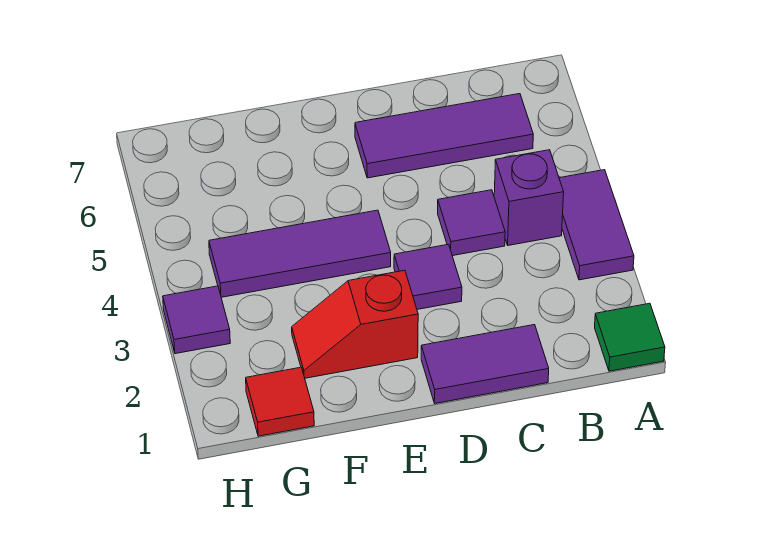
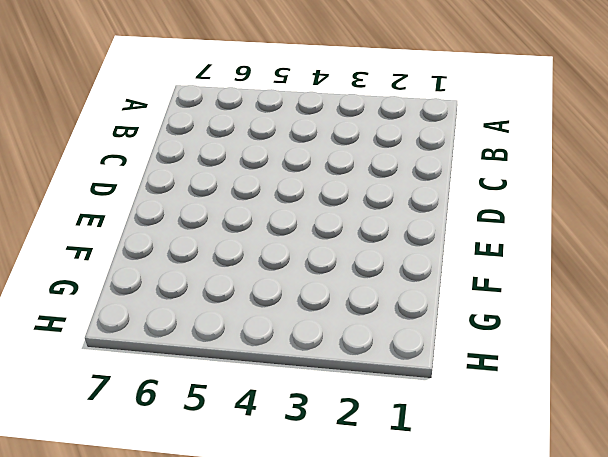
none -> green 1x1 tile [595,303,665,371]
none -> purple 1x2 tile [559,170,634,280]

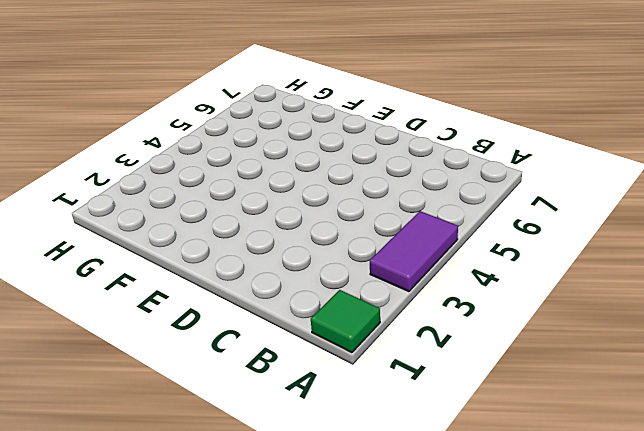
none -> purple 1x1 brick [494,150,564,245]
none -> purple 1x3 tile [355,94,533,178]

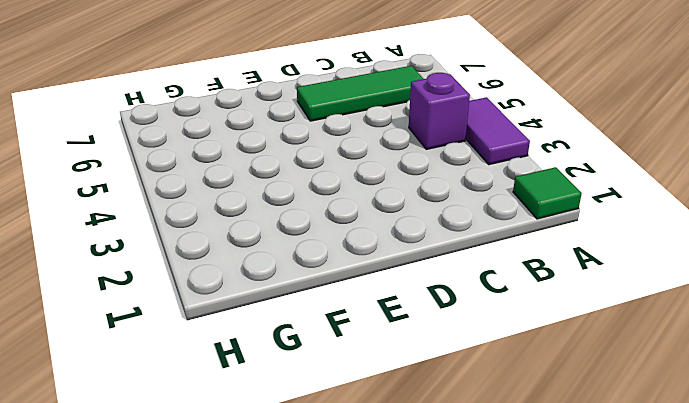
green 1x3 tile [297,66,423,121] -> purple 1x3 tile [355,94,533,178]
none -> purple 1x2 tile [421,325,549,403]
none -> purple 1x1 tile [438,190,505,256]

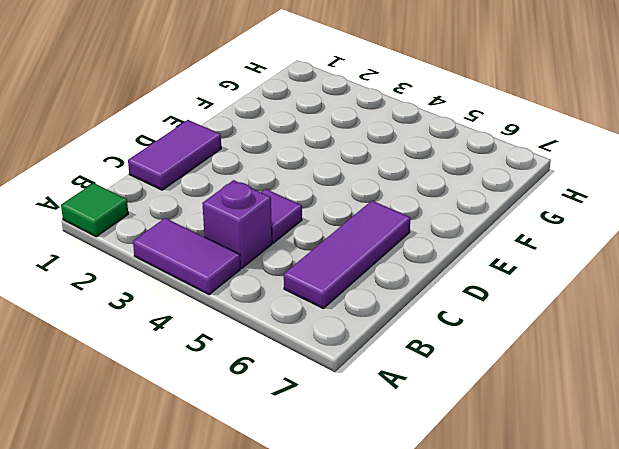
none -> purple 1x1 tile [394,244,462,309]
none -> red 1x2 slope [292,270,418,378]

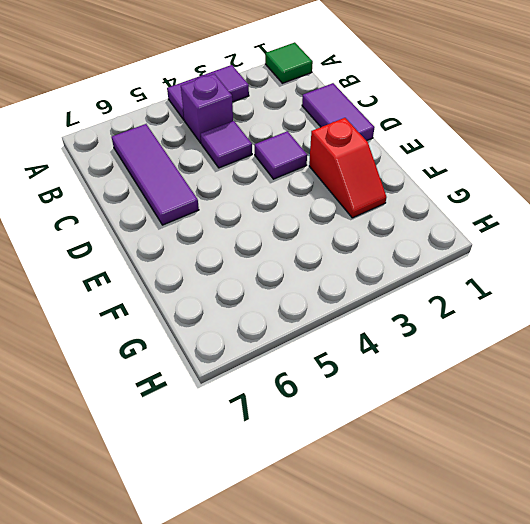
none -> purple 1x3 tile [209,210,391,297]
none -> red 1x1 tile [246,367,314,436]

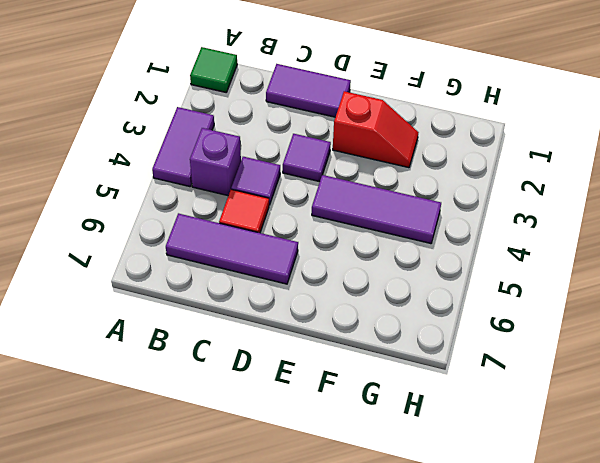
red 1x1 tile [219,189,269,233] -> red 1x1 tile moved to [246,367,314,436]
none -> purple 1x1 tile [163,286,230,354]

